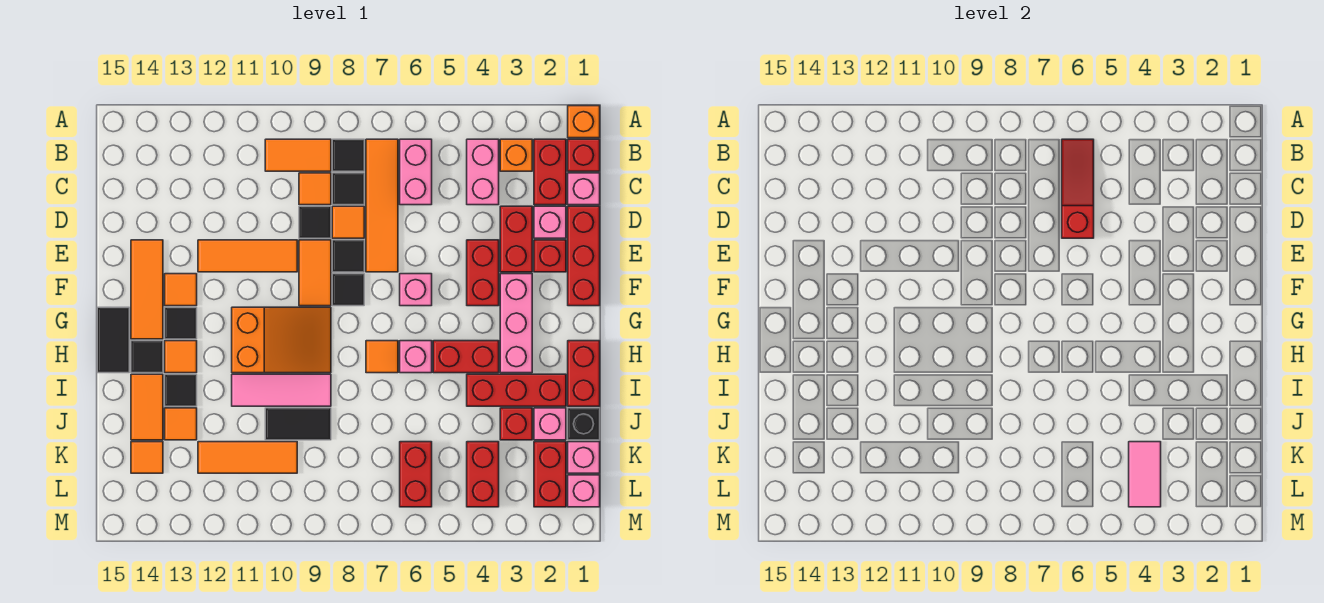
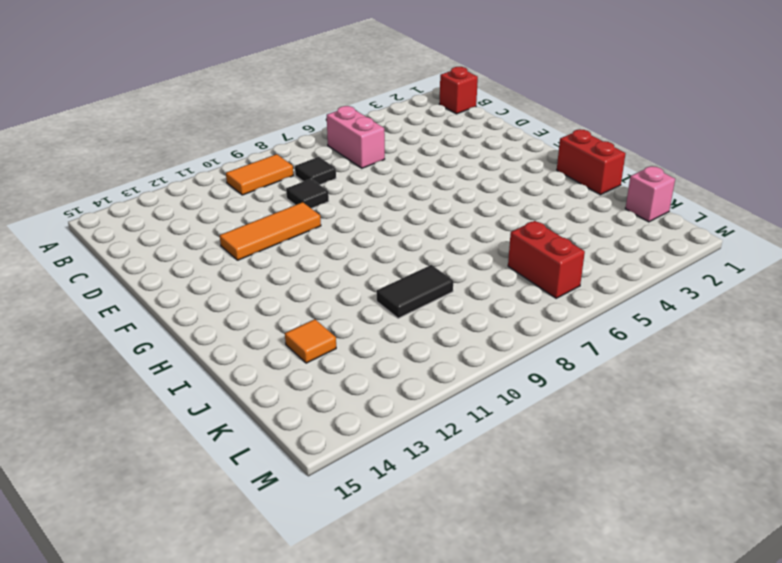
none -> orange 1x1 brick [568,106,600,138]
none -> red 1x2 brick [534,139,566,205]
none -> orange 1x1 brick [500,139,532,171]
none -> pink 1x2 brick [467,139,499,205]

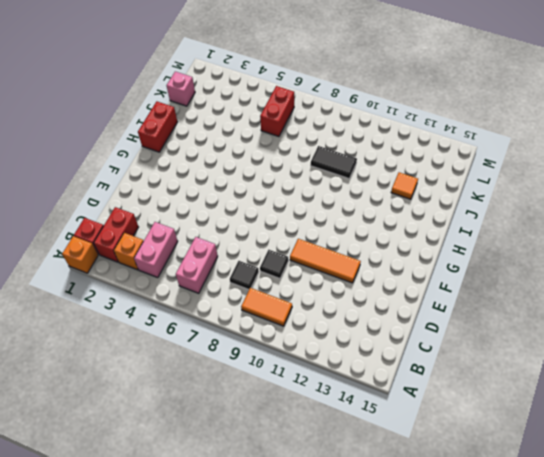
none -> orange 1x4 tile [366,139,398,272]
none -> black 1x1 tile [332,139,364,171]
none -> pink 1x1 brick [568,173,600,205]
none -> orange 1x1 tile [299,173,331,205]

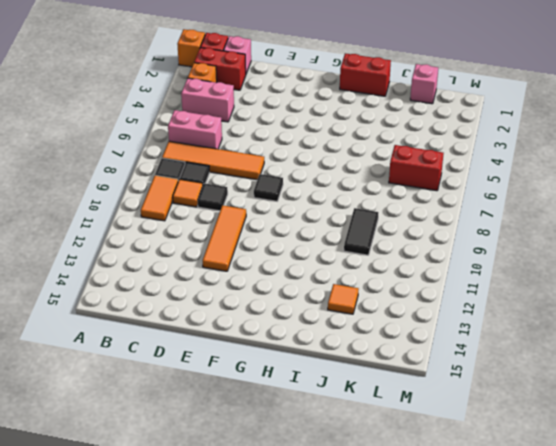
none -> red 1x3 brick [568,206,600,306]
none -> pink 1x1 brick [534,206,566,238]
none -> red 1x2 brick [500,206,532,272]
none -> orange 1x1 tile [332,206,364,238]

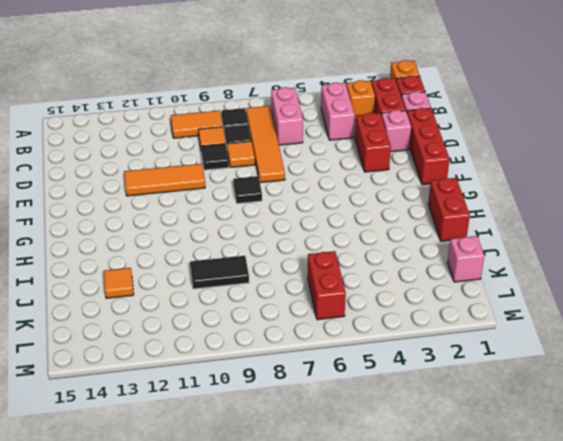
none -> red 1x1 brick [534,240,566,272]
none -> red 1x2 brick [467,240,499,306]
none -> black 1x1 tile [332,240,364,272]
none -> orange 1x2 tile [299,240,331,306]

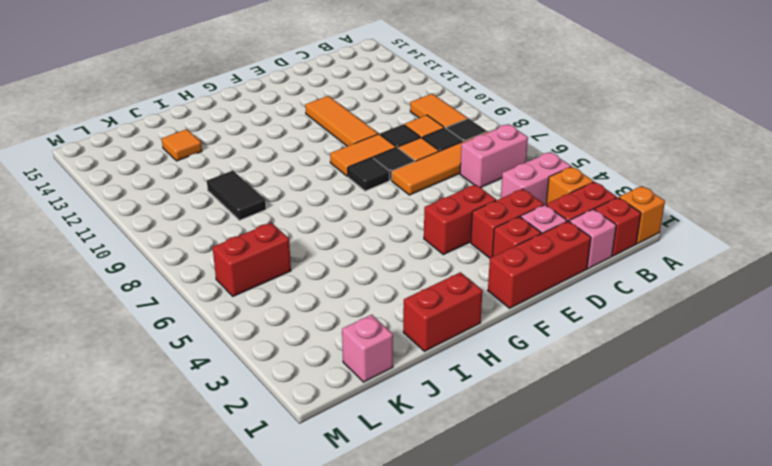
none -> orange 1x3 tile [131,240,163,339]
none -> pink 1x3 brick [500,274,532,373]
none -> pink 1x1 brick [400,274,432,306]
none -> orange 1x1 tile [165,274,197,306]

